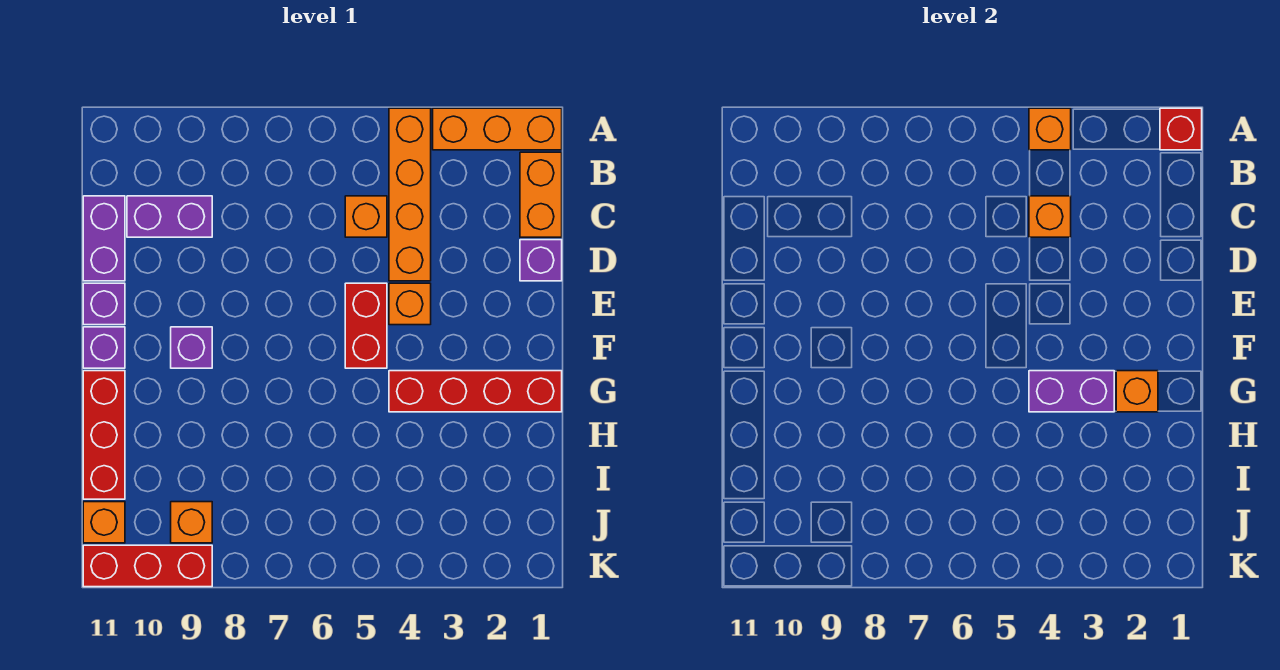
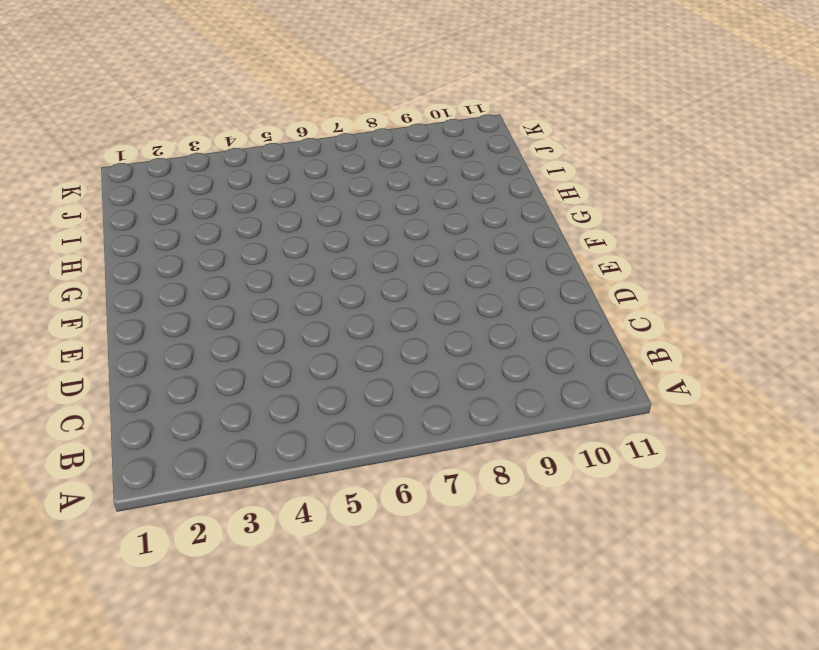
none -> orange 1x3 brick [433,108,562,150]
none -> orange 1x4 brick [389,108,431,281]
none -> orange 1x2 brick [520,152,562,237]

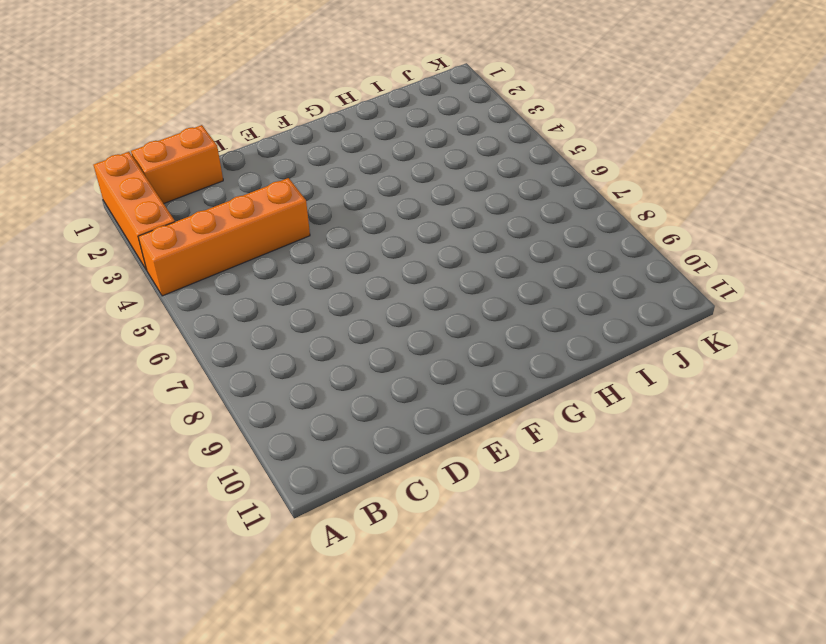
none -> orange 1x1 brick [345,196,387,237]
none -> purple 1x2 brick [127,196,212,237]
none -> purple 1x2 brick [83,196,125,281]

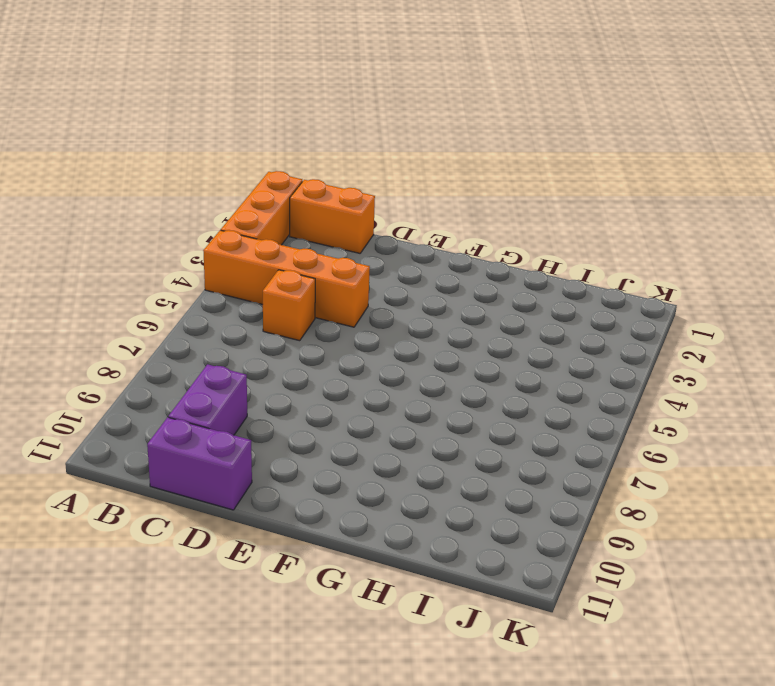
none -> purple 1x1 brick [520,240,562,281]
none -> orange 1x1 brick [389,283,431,325]
none -> red 1x2 brick [345,283,387,368]

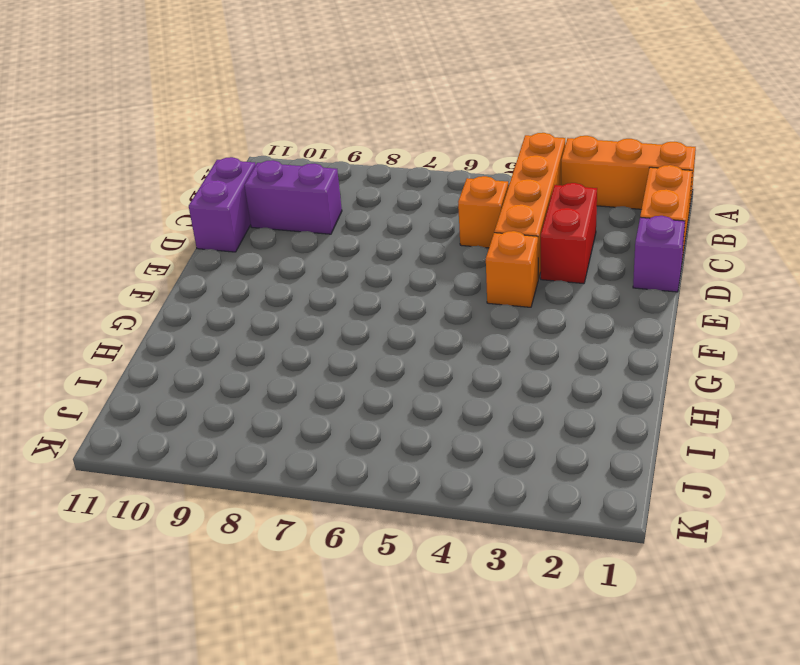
red 1x2 brick [541,183,597,284] -> red 1x2 brick moved to [345,283,387,368]
none -> purple 1x1 brick [83,283,125,325]
none -> purple 1x1 brick [171,327,212,368]
none -> purple 1x1 brick [83,327,125,368]

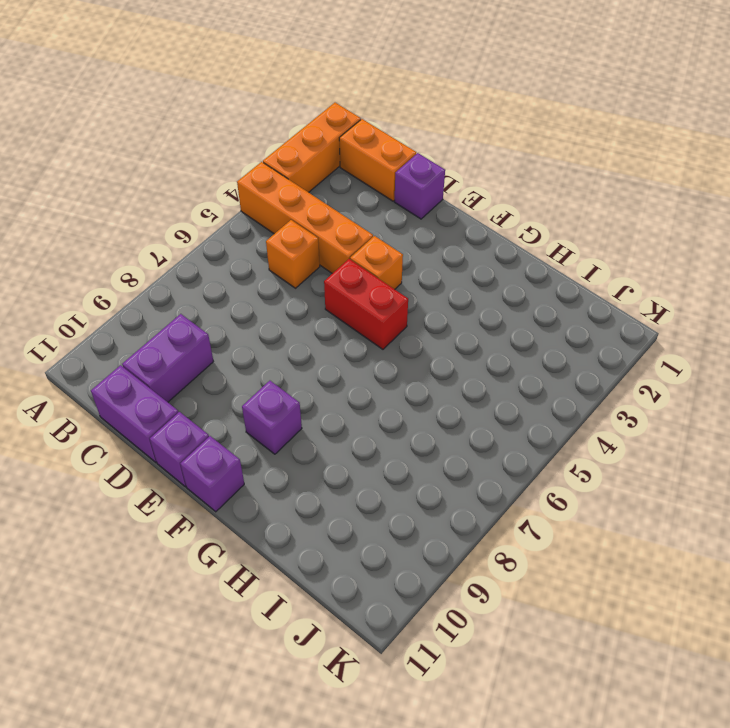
none -> red 1x4 brick [389,371,562,412]
none -> red 1x3 brick [83,371,125,499]
none -> orange 1x1 brick [171,502,212,543]

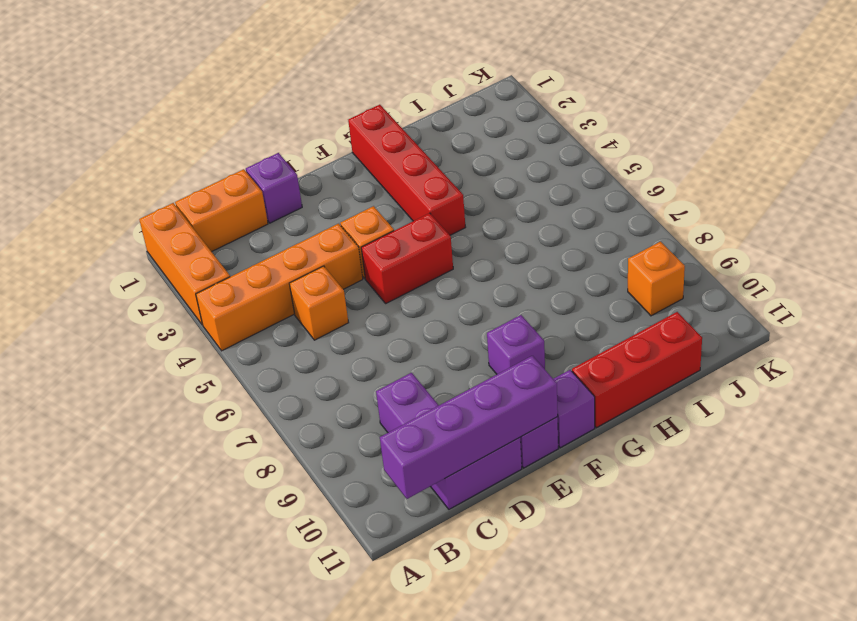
purple 1x4 brick [380,356,558,499] -> none
none -> orange 1x1 brick [83,502,125,543]
none -> red 1x3 brick [83,545,212,587]
none -> red 1x1 brick [1160,108,1202,150]

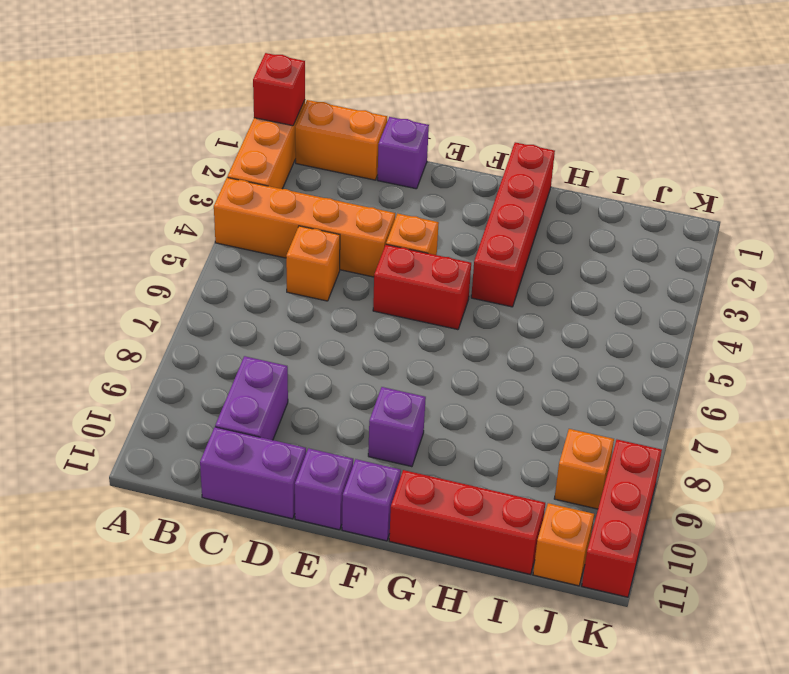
none -> orange 1x1 brick [1029,108,1071,150]
none -> orange 1x1 brick [1029,196,1071,237]
none -> orange 1x1 brick [1116,371,1158,412]

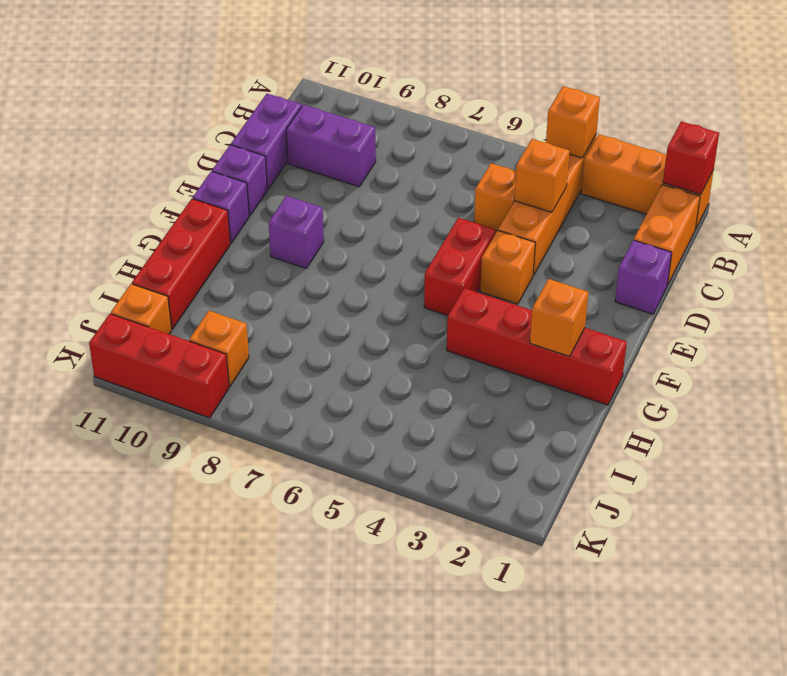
none -> purple 1x2 brick [1029,371,1114,412]

